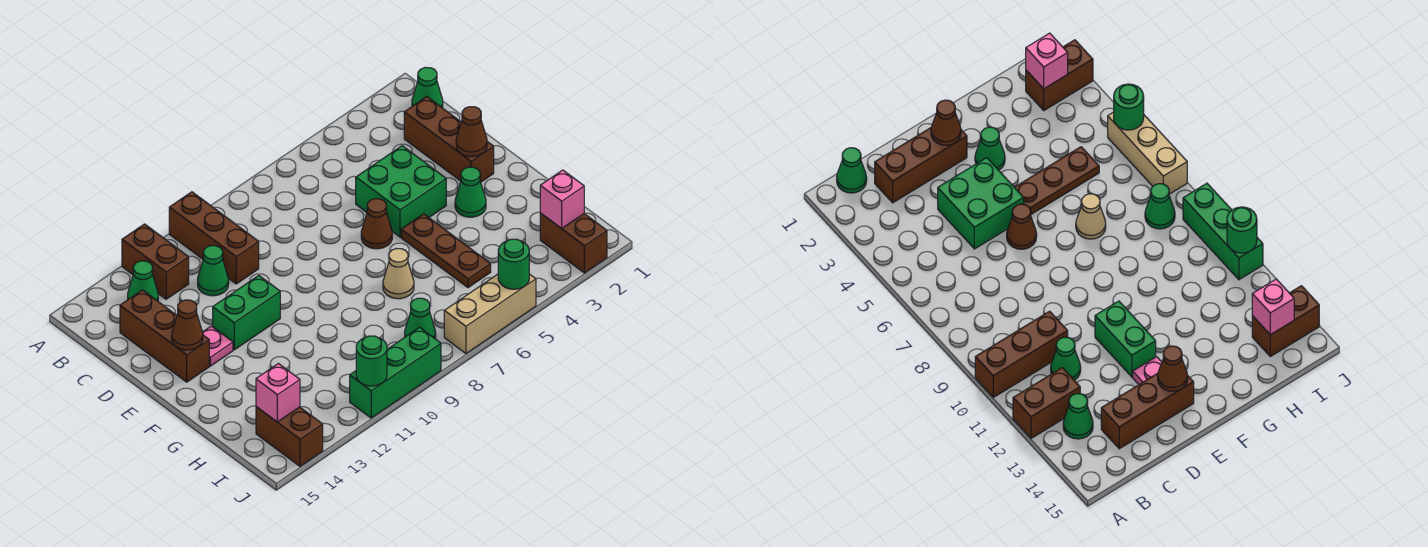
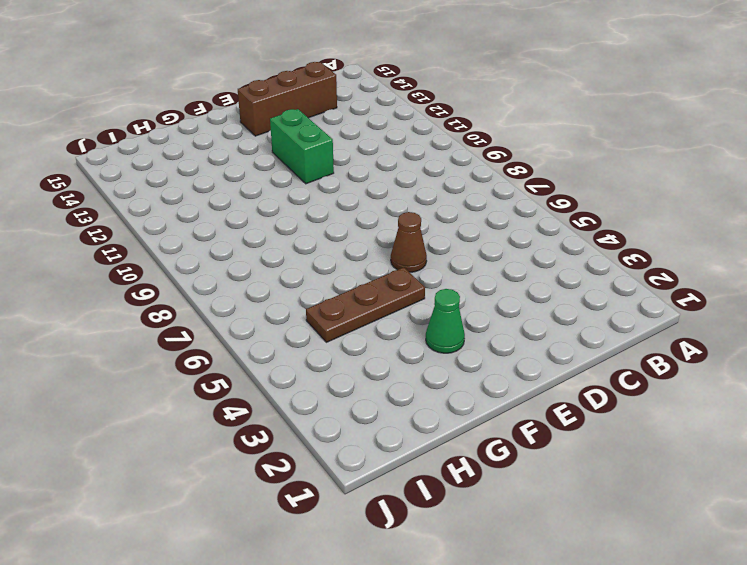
none -> brown 1x3 brick [169,192,259,284]
none -> brown 1x2 brick [122,224,189,299]
none -> green 1x1 cone [412,67,443,108]

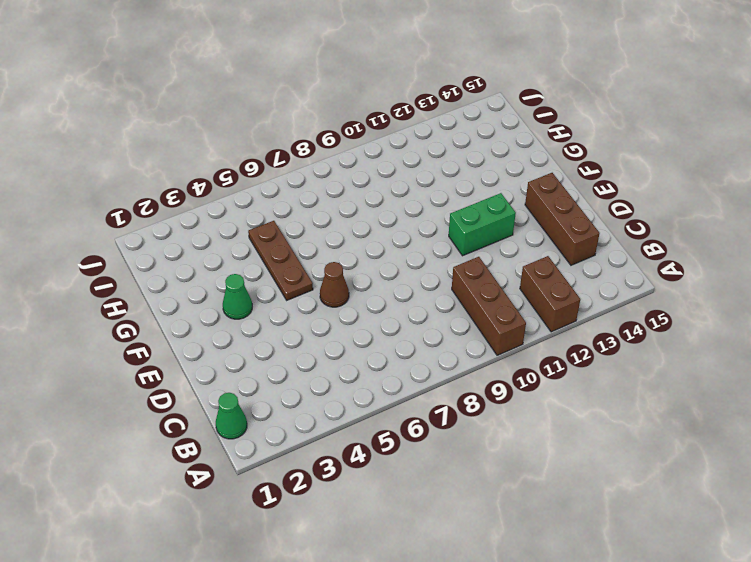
none -> green 1x1 cone [128,261,158,301]
none -> brown 1x3 brick [404,97,494,182]
none -> green 1x1 cone [198,246,229,296]

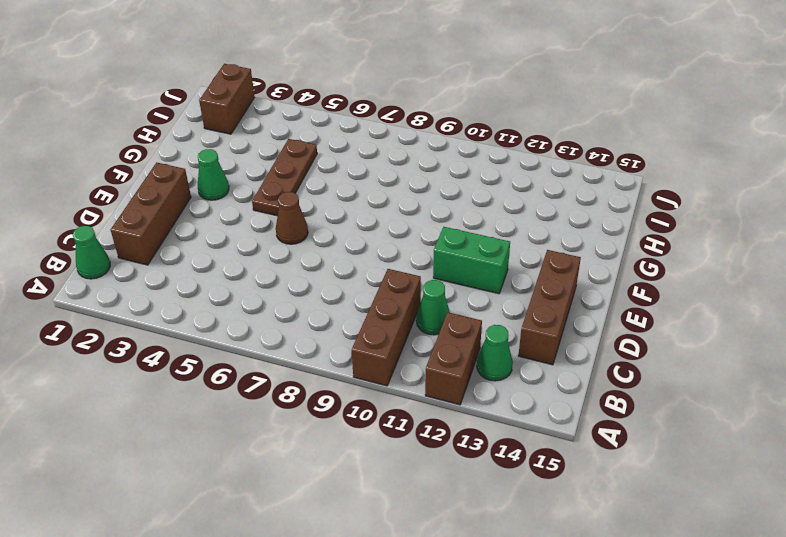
none -> green 2x2 brick [356,146,446,237]
none -> pink 1x1 plate [203,326,233,366]
none -> tan 1x1 cone [383,248,414,299]

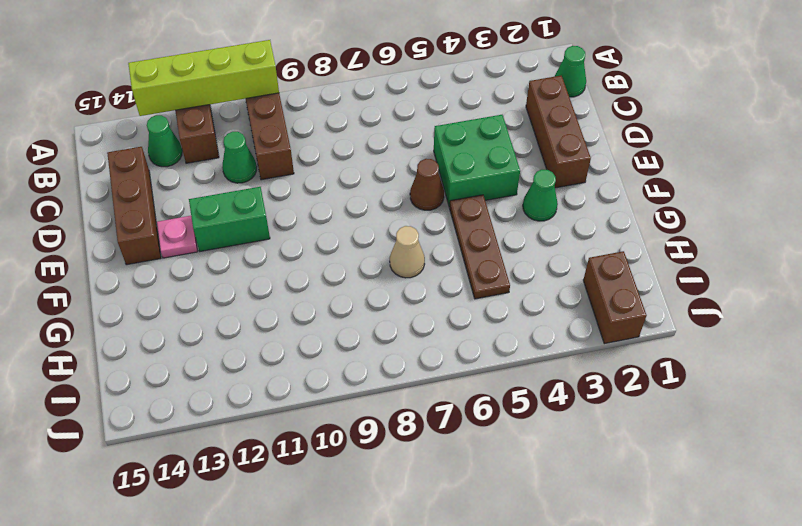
lime 1x4 brick [128,40,279,116] -> none
none -> green 1x1 cone [405,298,436,338]
none -> brown 1x2 brick [256,407,323,466]
none -> tan 1x3 brick [444,274,536,353]

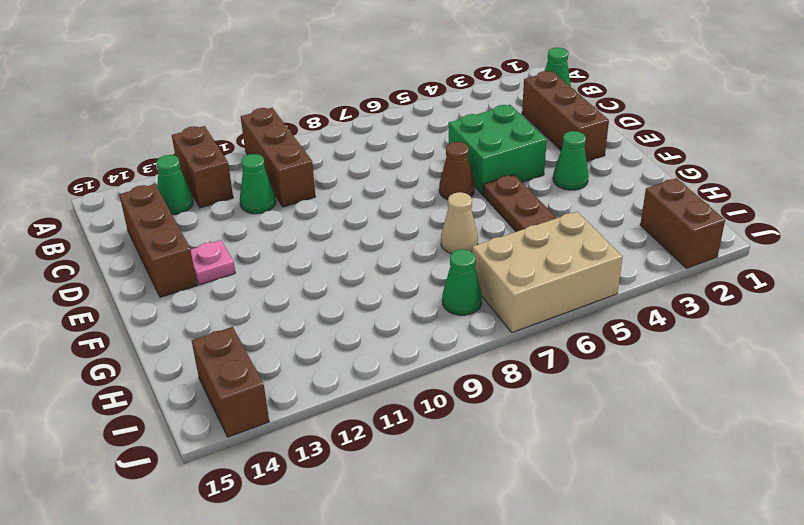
tan 2x3 brick [472,212,623,333] -> tan 1x3 brick [444,274,536,353]
none -> green 1x2 brick [213,275,280,350]
none -> green 1x3 brick [350,327,441,418]
none -> brown 1x1 cone [456,107,487,157]

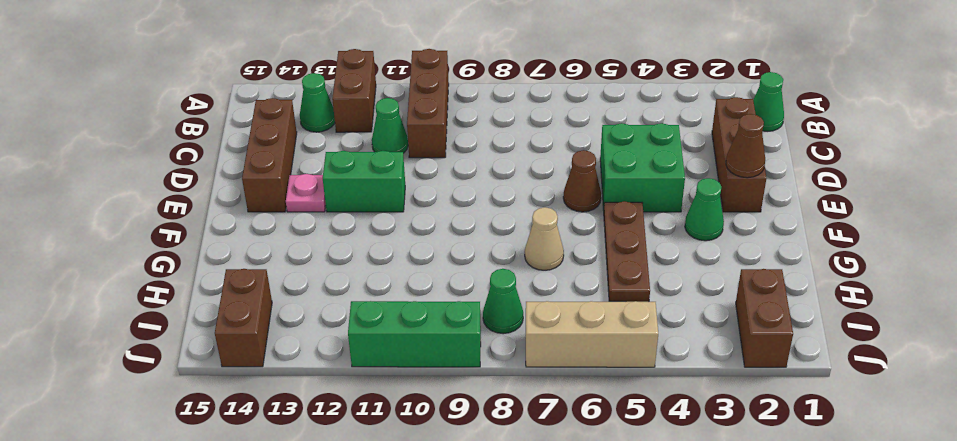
none -> brown 1x1 cone [172,300,203,350]
none -> pink 1x1 brick [540,170,584,228]
none -> pink 1x1 brick [256,364,300,422]

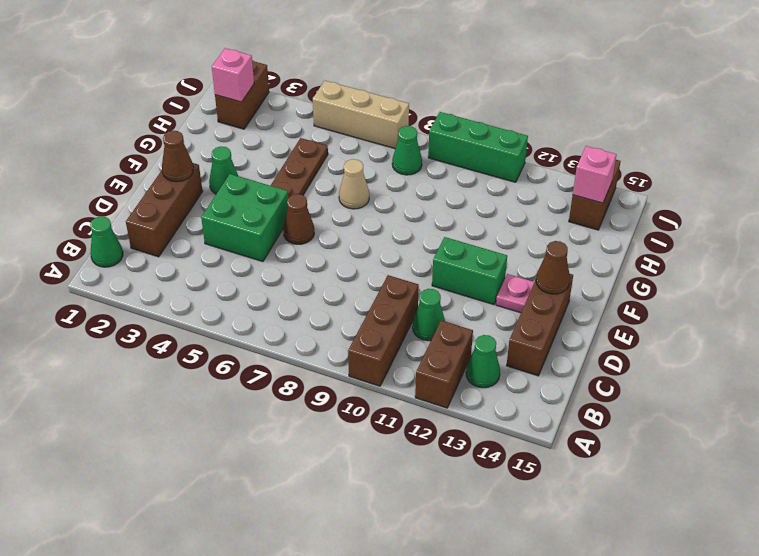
none -> green 1x1 round brick [498,239,529,289]
none -> green 1x1 round brick [356,336,387,386]

